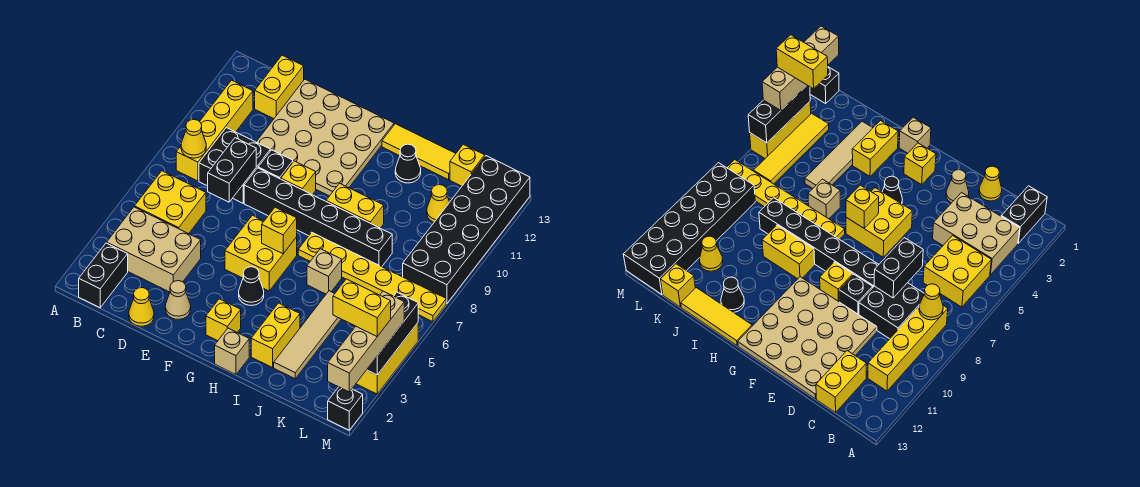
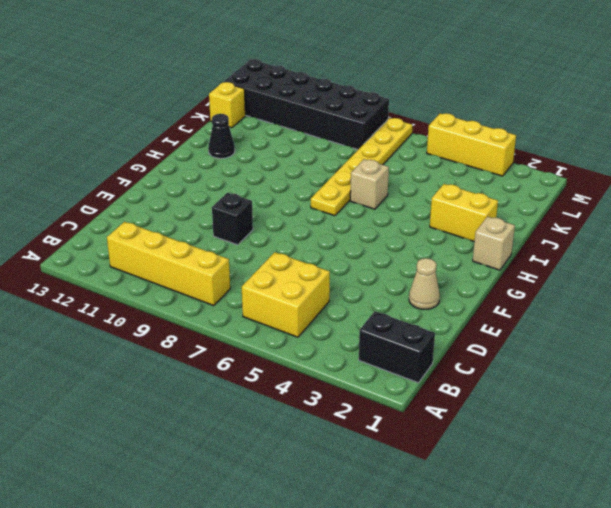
none -> tan 2x3 brick [107,207,201,292]
none -> black 2x2 brick [199,128,270,203]
none -> yellow 1x2 brick [255,55,304,119]
none -> yellow 1x1 cone [129,288,154,326]

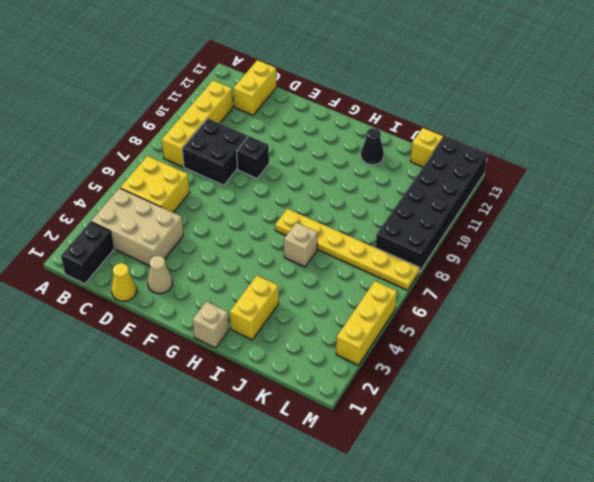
none -> tan 4x4 plate [257,79,394,196]
none -> black 1x6 brick [244,168,392,267]
none -> yellow 2x2 brick [225,215,297,291]
none -> yellow 1x1 brick [281,161,316,195]

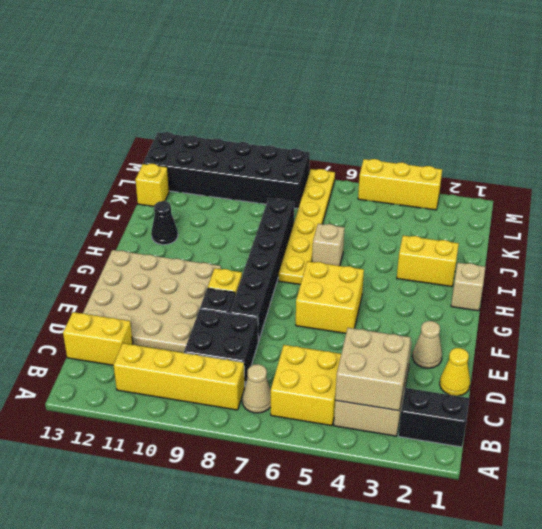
tan 2x2 brick [335,328,411,411] -> none
tan 1x1 cone [242,364,271,413] -> none
none -> yellow 1x1 brick [206,299,241,341]
none -> black 1x1 cone [239,267,264,305]
none -> yellow 1x2 brick [326,183,384,228]
none -> yellow 1x3 tile [382,124,456,180]

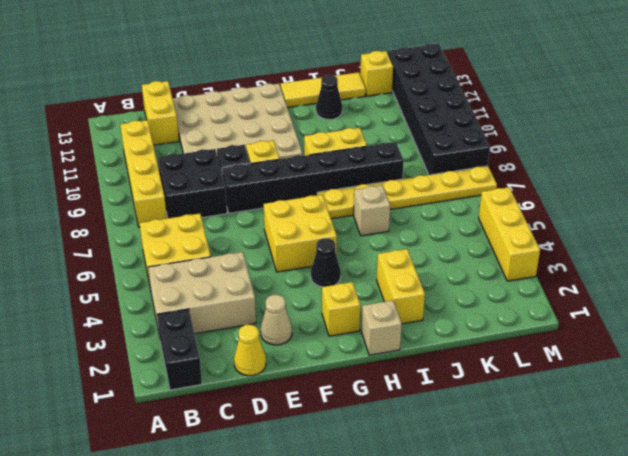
none -> tan 1x4 tile [274,291,341,379]
none -> yellow 1x1 cone [427,185,449,222]
none -> yellow 1x4 tile [754,113,829,184]
none -> black 1x1 brick [328,387,363,430]

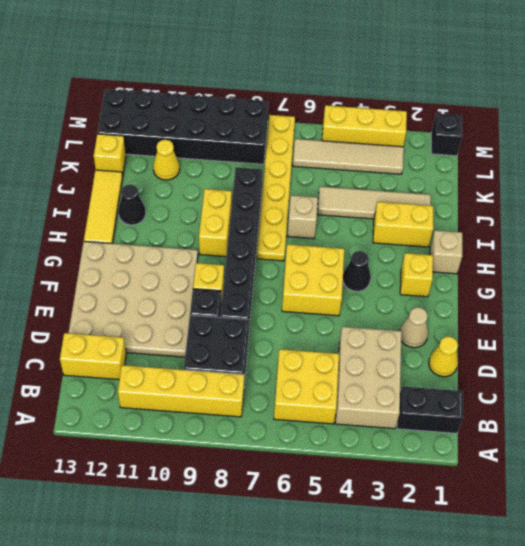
tan 1x4 tile [293,139,404,174] -> yellow 1x4 tile [754,113,829,184]
none -> yellow 1x1 cone [181,120,206,158]
none -> black 1x2 brick [208,138,256,202]
none -> yellow 1x1 brick [262,207,297,254]
none -> black 1x3 brick [367,292,418,375]

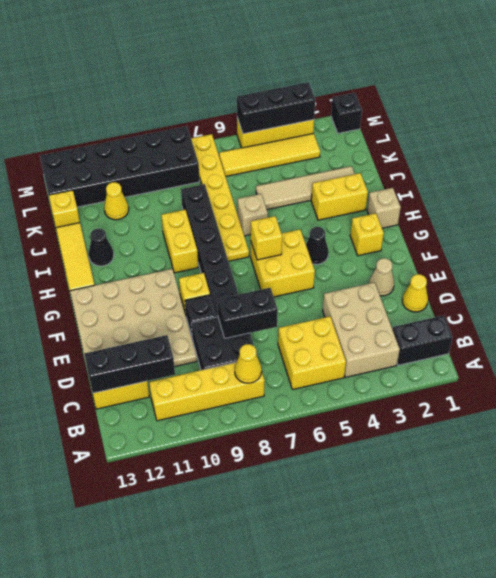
black 1x3 brick [84,335,175,393] -> none
none -> tan 1x4 brick [328,291,404,392]
none -> yellow 1x2 brick [333,279,391,336]

